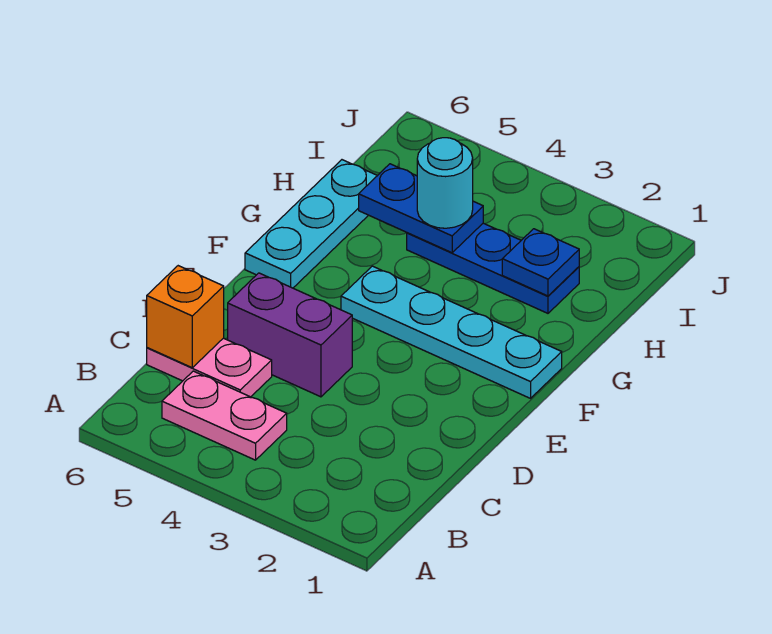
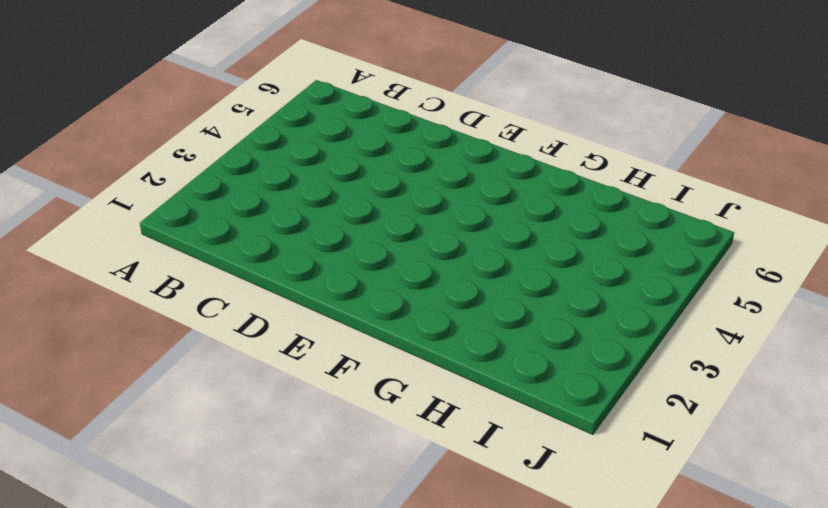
none -> pink 1x2 plate [162,371,287,460]
none -> pink 1x2 plate [147,338,272,397]

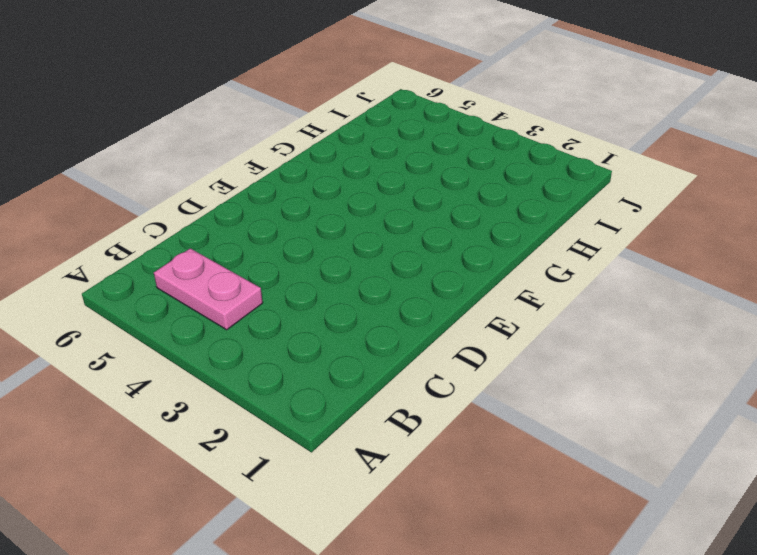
none -> pink 1x2 plate [147,338,272,397]
none -> purple 1x2 brick [228,273,352,397]

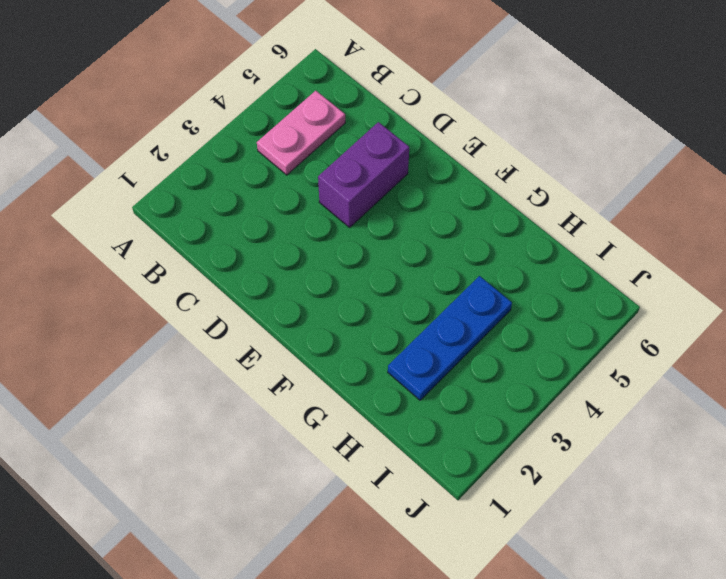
none -> pink 1x2 plate [147,338,272,397]
none -> cyan 1x4 plate [341,266,562,398]

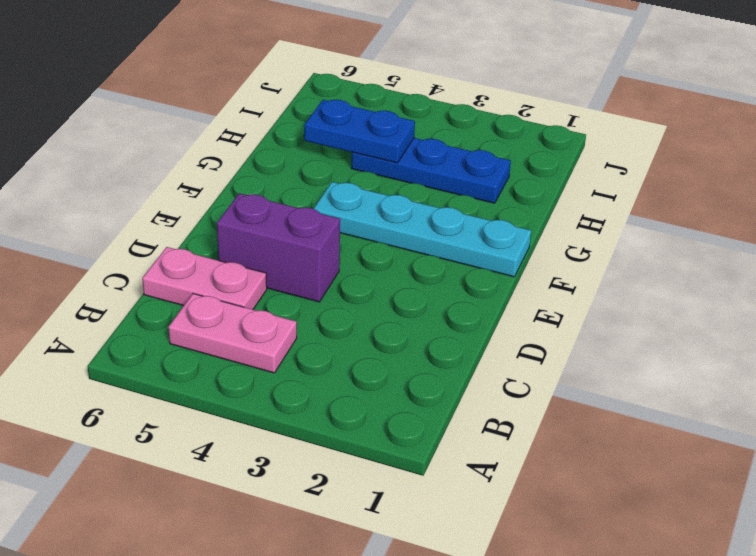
none -> cyan 1x3 plate [245,160,377,288]
none -> orange 1x1 brick [147,266,224,368]

